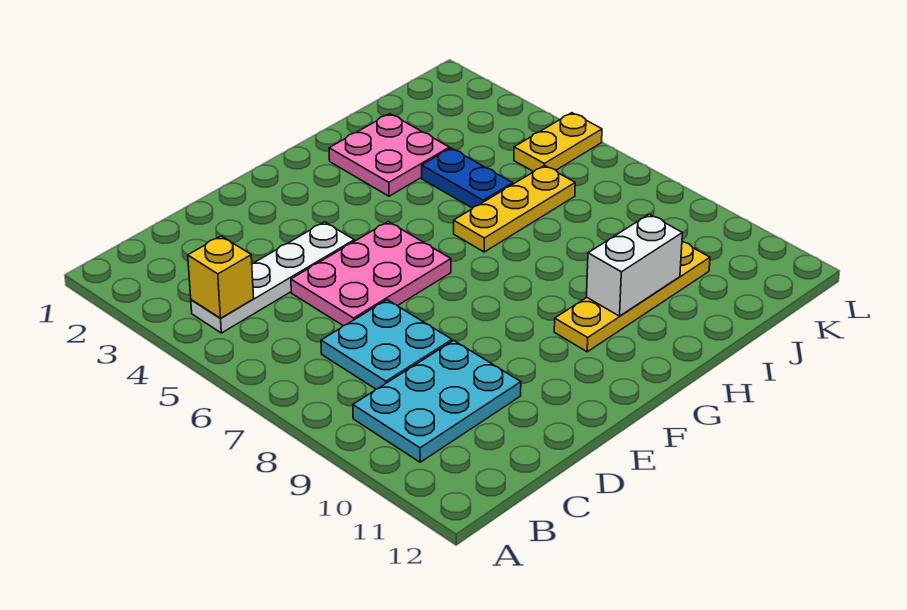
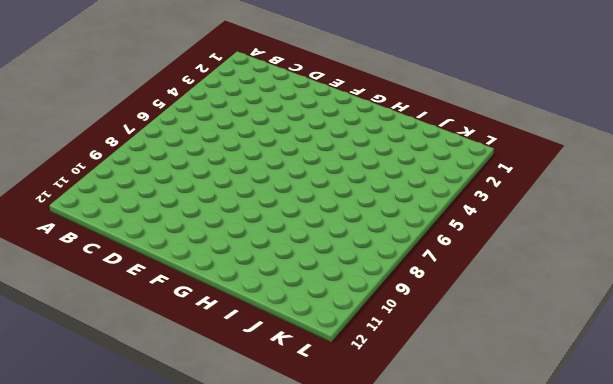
none -> white 1x4 plate [191,222,354,333]
none -> cyan 2x3 plate [353,341,521,462]

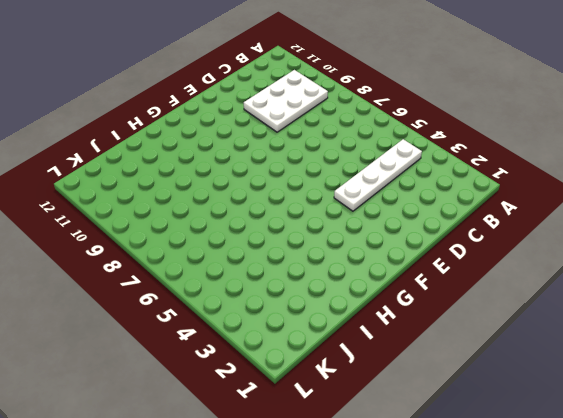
white 2x3 plate [244,70,328,132] -> cyan 2x3 plate [353,341,521,462]
none -> cyan 2x2 plate [321,300,452,389]
none -> pink 2x3 plate [291,222,451,326]

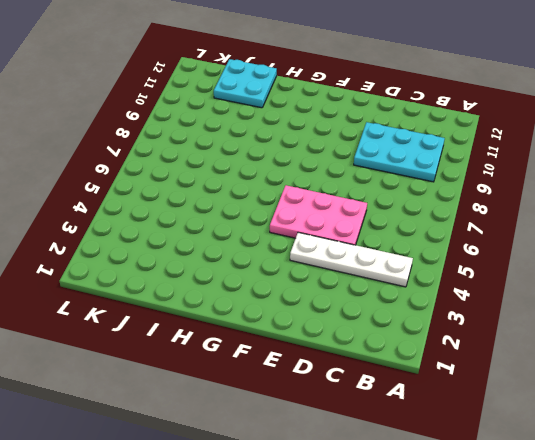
cyan 2x2 plate [214,59,277,108] -> cyan 2x2 plate moved to [321,300,452,389]
none -> yellow 1x4 plate [554,242,710,352]
none -> pink 2x2 plate [329,114,450,196]

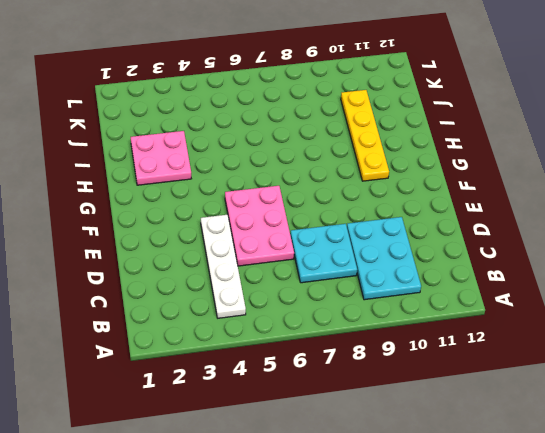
none -> yellow 1x3 plate [454,165,575,252]
none -> blue 1x2 plate [422,148,513,208]

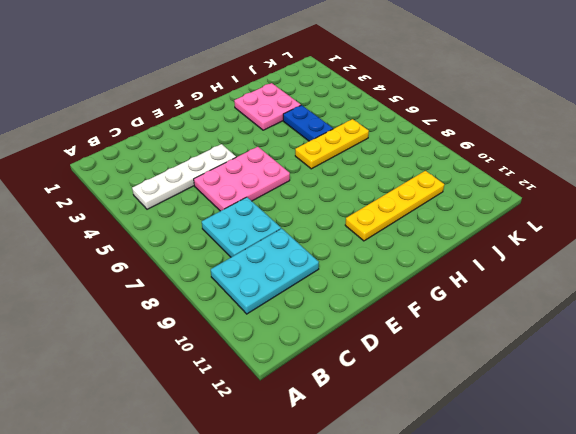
none -> yellow 1x2 plate [514,113,602,172]
none -> yellow 1x1 brick [188,236,254,318]

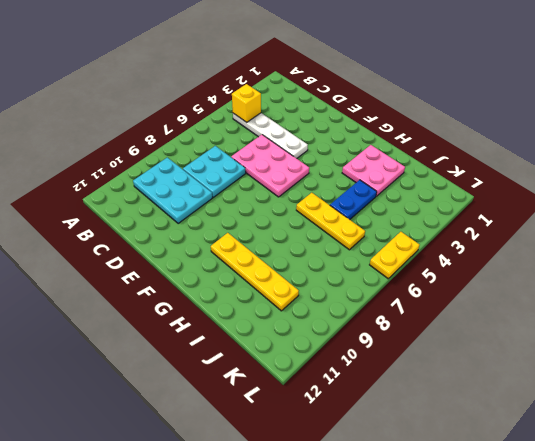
yellow 1x2 plate [370,232,420,279] -> yellow 1x2 plate turned to [514,113,602,172]
none -> white 1x2 brick [587,214,682,316]

